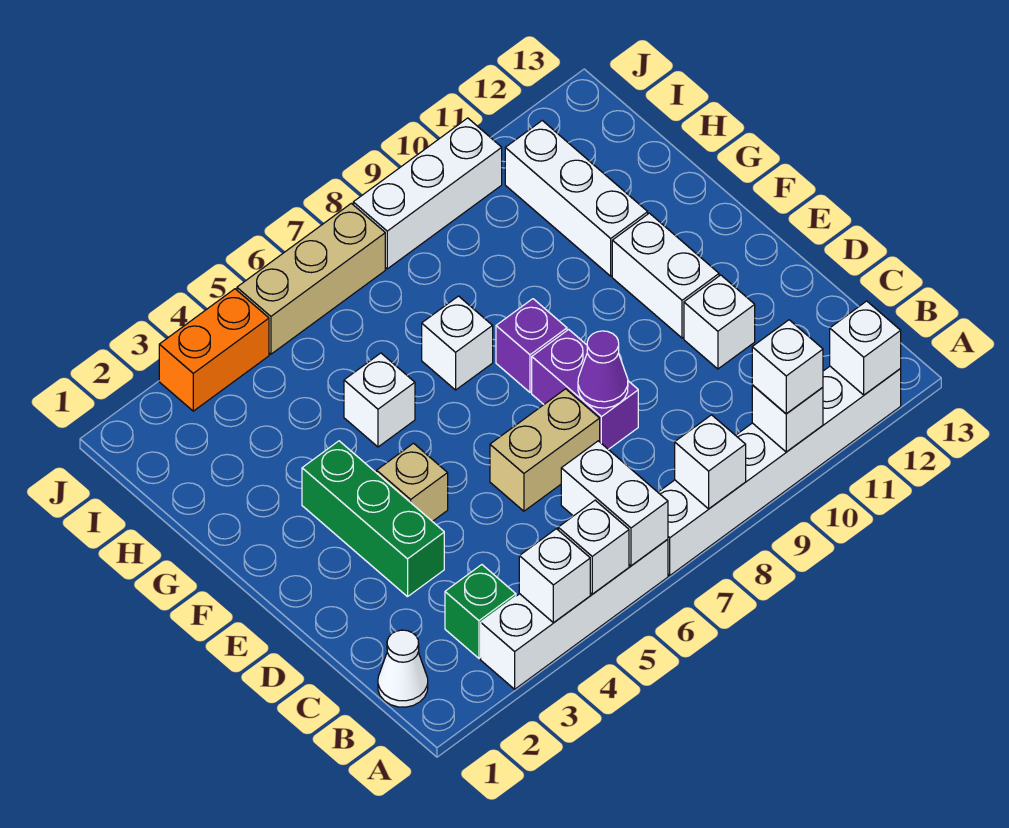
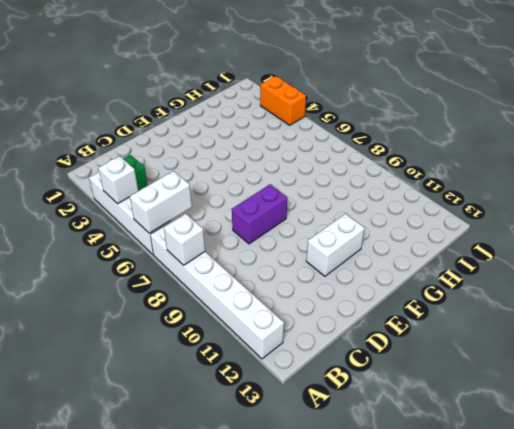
none -> white 1x1 cone [378,630,428,707]
none -> green 1x3 brick [302,441,444,597]
none -> tan 1x2 brick [490,389,600,511]

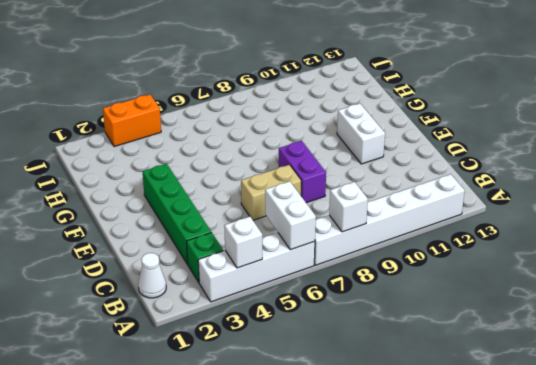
green 1x4 brick [142,164,211,264] -> green 1x3 brick [302,441,444,597]
none -> white 1x1 brick [684,275,755,369]
none -> tan 1x1 brick [377,443,448,521]
none -> purple 1x1 brick [496,299,567,392]

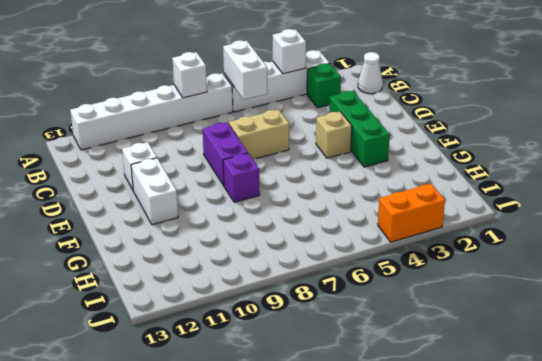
none -> white 1x1 brick [344,353,415,447]
none -> white 1x1 brick [422,296,493,390]
none -> white 1x3 brick [505,121,648,276]

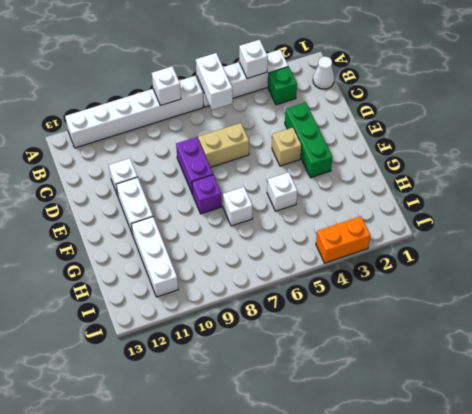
none -> tan 1x3 brick [237,203,385,354]
none -> white 1x3 brick [353,118,502,269]
none -> white 1x1 brick [558,500,629,594]

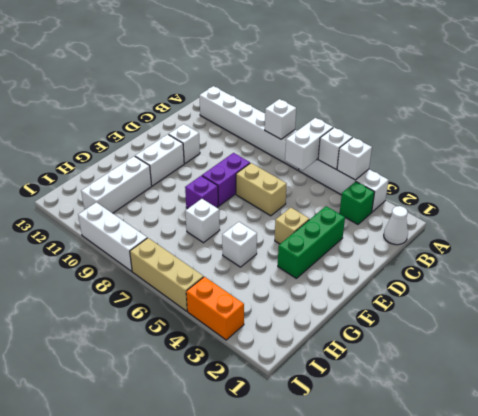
none -> white 1x1 brick [752,385,823,452]
none -> white 1x1 brick [830,301,901,395]
none -> purple 1x1 cone [578,331,628,408]

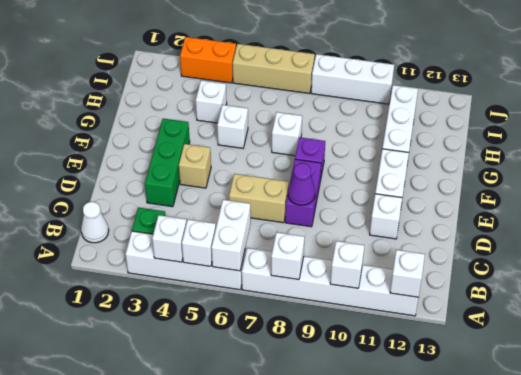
white 1x1 brick [196,80,227,123] -> white 1x1 brick moved to [752,320,823,414]

